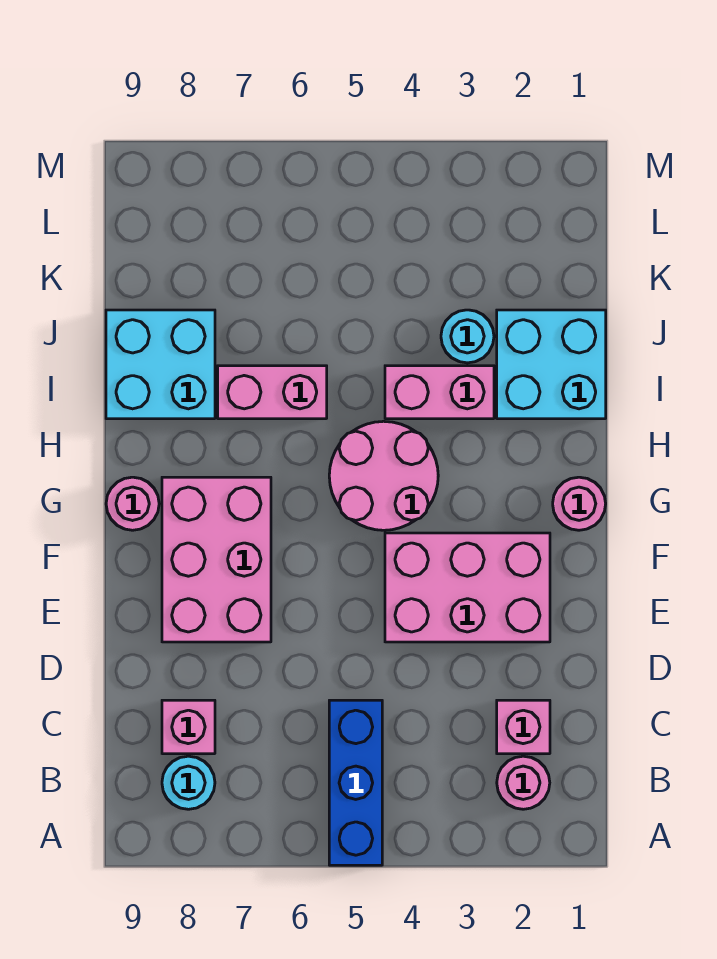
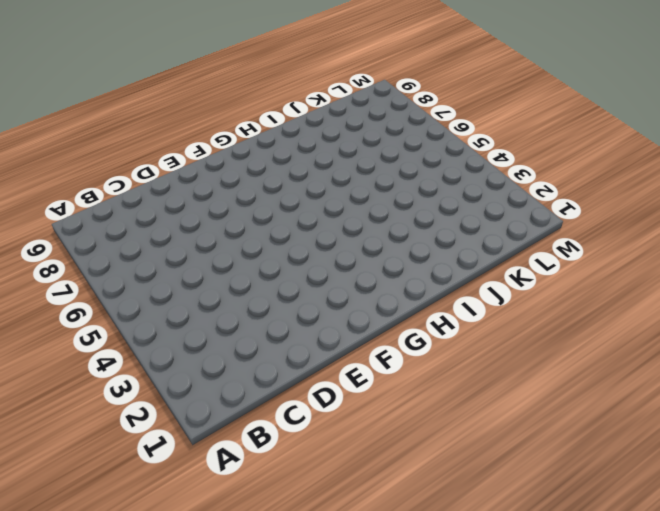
none -> blue 1x3 brick [329,700,382,865]
none -> pink 1x1 round brick [497,756,550,809]
none -> cyan 1x1 round brick [162,756,215,809]

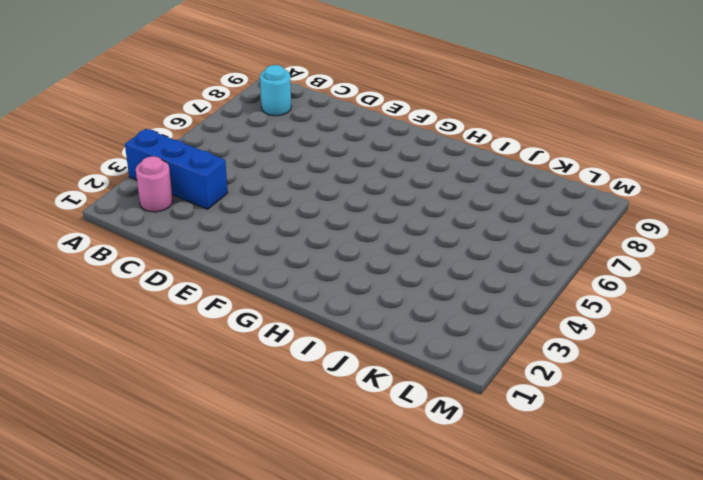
blue 1x3 brick [125,129,228,209] -> blue 1x3 brick moved to [329,700,382,865]
none -> pink 1x1 brick [497,700,550,754]
none -> pink 1x1 brick [162,700,215,754]
none -> pink 2x3 brick [385,533,550,642]

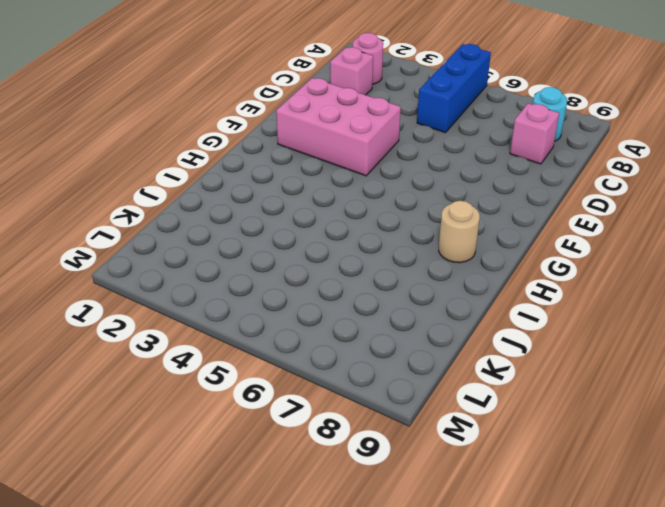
tan 1x1 round brick [439,201,480,263] -> none
none -> pink 2x3 brick [162,477,271,642]
none -> pink 1x1 round brick [553,477,606,530]
none -> pink 2x2 round brick [329,421,438,530]

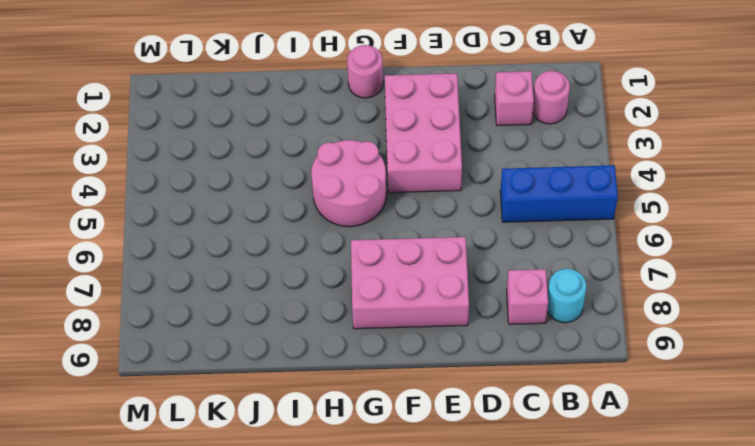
none -> pink 1x1 round brick [106,477,159,530]
none -> cyan 2x2 brick [497,310,606,419]
none -> pink 1x2 brick [385,366,494,419]

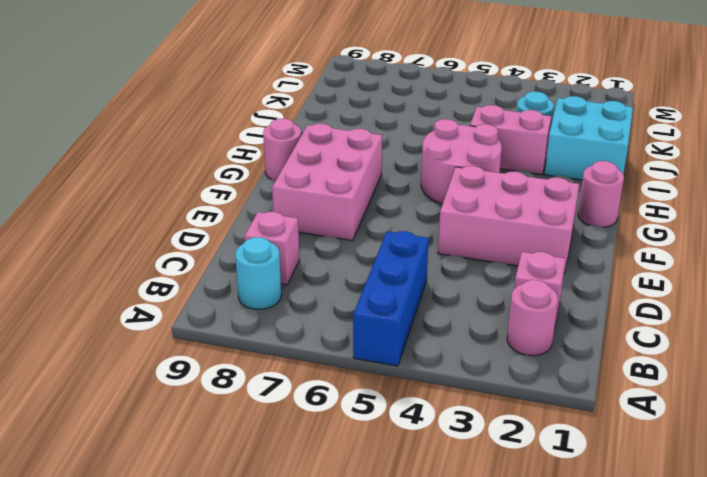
none -> pink 1x2 brick [218,366,327,419]
none -> cyan 2x2 brick [106,310,215,419]

